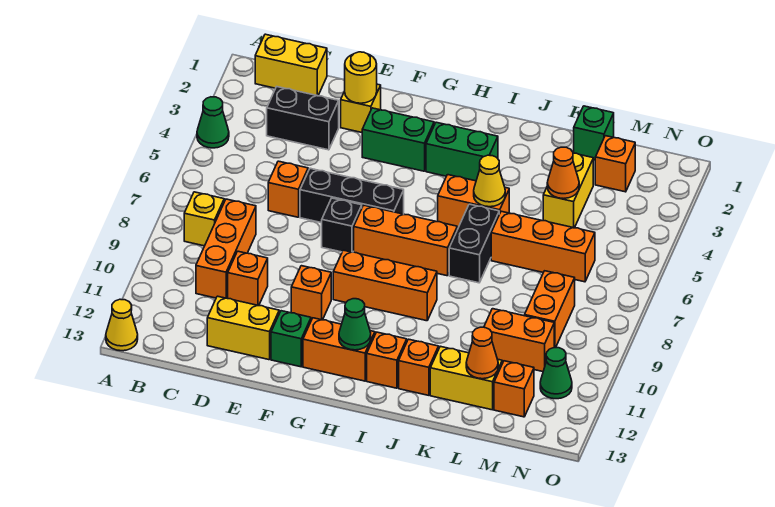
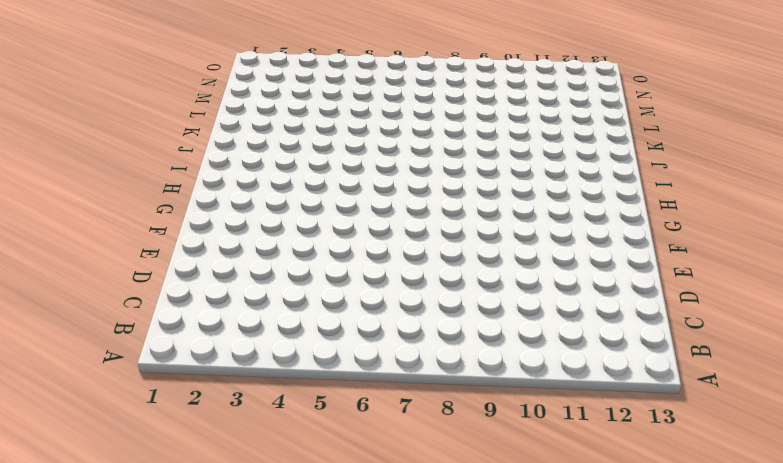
none -> green 1x1 cone [197,97,229,148]
none -> yellow 1x1 cone [106,299,138,351]
none -> yellow 1x2 brick [255,34,327,96]
none -> yellow 1x1 brick [184,192,224,246]

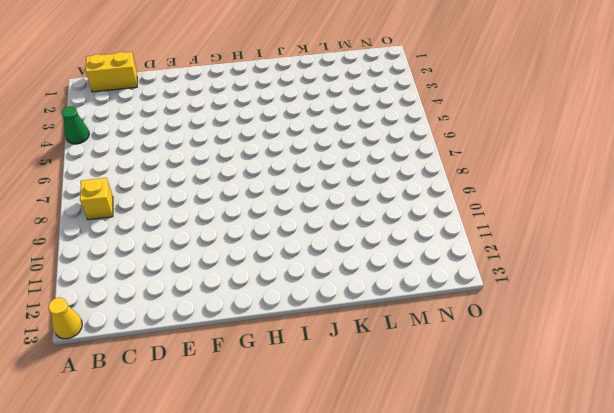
none -> black 1x2 brick [267,87,339,150]
none -> orange 1x3 brick [196,199,256,298]
none -> orange 1x1 brick [268,161,308,217]
none -> orange 1x1 brick [228,251,268,306]

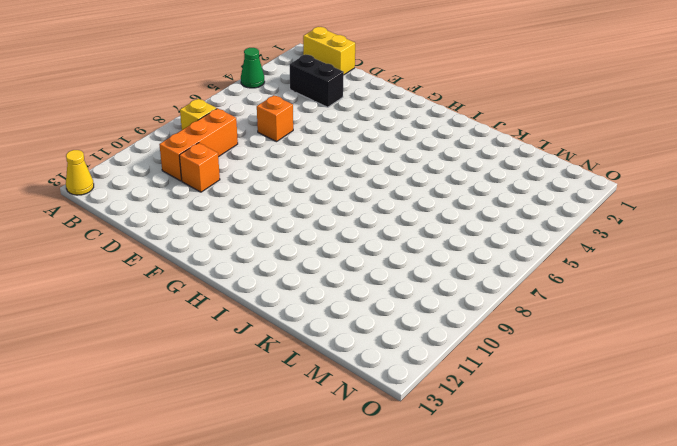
none -> yellow 1x2 brick [207,296,279,360]
none -> yellow 1x1 brick [341,84,381,132]
none -> black 1x3 brick [300,168,404,223]
none -> green 1x2 brick [362,108,434,171]

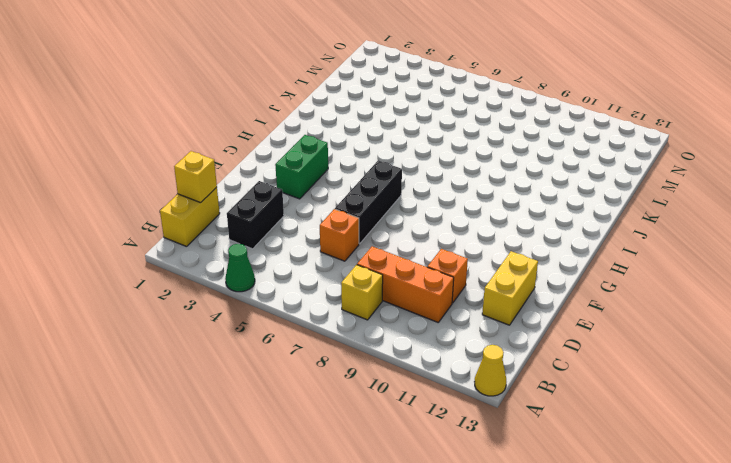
yellow 1x1 brick [174,151,217,203] -> yellow 1x1 brick moved to [341,84,381,132]
none -> black 1x1 brick [322,198,362,252]
none -> orange 1x1 brick [291,266,331,320]
none -> green 1x1 brick [271,311,311,367]
none -> orange 1x3 brick [354,205,457,276]

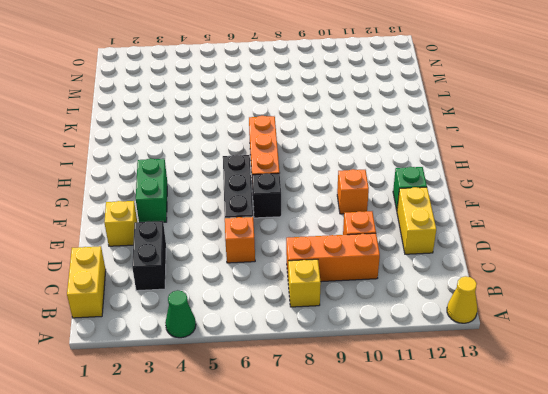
none -> orange 1x3 brick [333,250,437,321]
none -> orange 1x2 brick [303,318,375,381]
none -> green 1x2 brick [426,122,498,181]
none -> orange 1x2 brick [438,175,509,228]

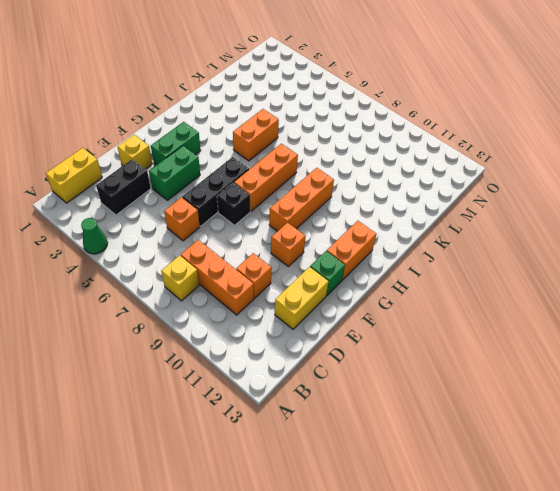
green 1x2 brick [149,146,200,200] -> green 1x2 brick moved to [426,122,498,181]
none -> yellow 1x1 cone [106,299,138,351]
none -> orange 1x1 brick [367,332,407,388]
none -> black 1x2 brick [449,204,499,283]
none -> orange 1x1 brick [399,339,439,395]

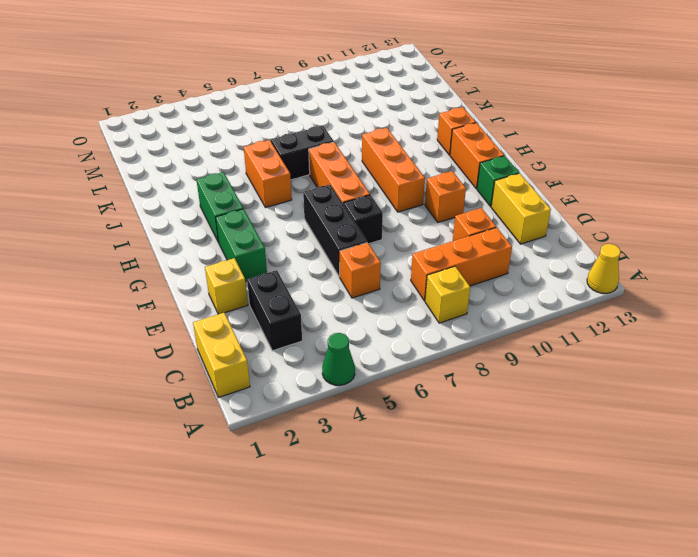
none -> orange 1x1 brick [399,339,439,395]
none -> orange 1x3 brick [491,211,595,282]
none -> yellow 1x2 brick [430,346,502,410]
none -> green 1x1 brick [574,106,614,160]

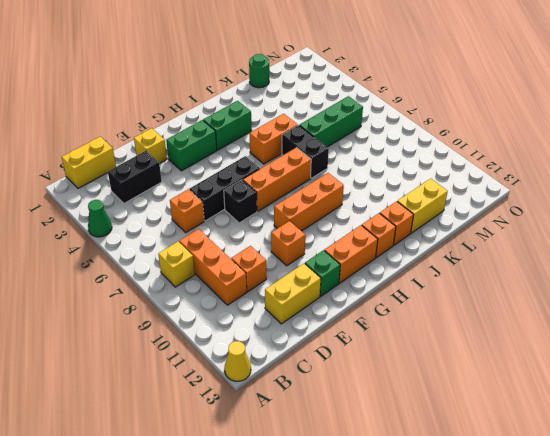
green 1x3 brick [299,96,363,147] -> orange 1x3 brick [491,211,595,282]
green 1x1 round brick [249,54,269,88] -> green 1x1 brick [574,106,614,160]
none -> yellow 1x2 brick [543,153,593,228]
none -> orange 1x2 brick [484,309,554,372]
none -> orange 1x1 brick [595,136,635,192]
none -> orange 1x2 brick [525,271,575,348]

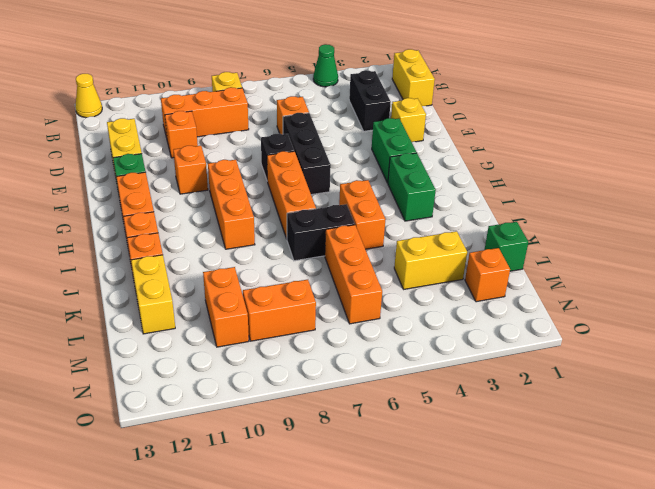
none -> orange 1x1 brick [494,361,534,417]
none -> green 1x1 cone [540,348,572,399]
none -> yellow 1x1 round brick [345,52,377,103]
none -> green 1x1 cone [339,299,371,350]

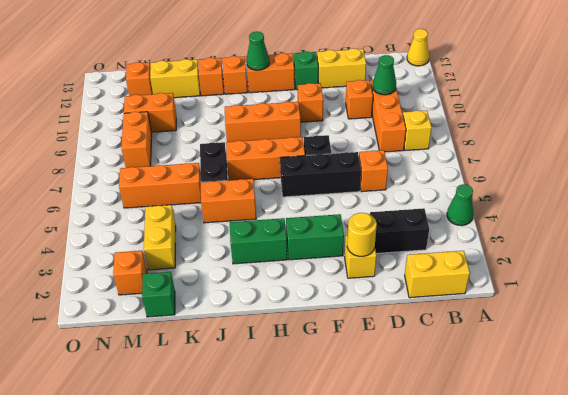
green 1x1 cone [373,55,396,95] -> green 1x1 cone moved to [540,348,572,399]
none -> yellow 1x1 cone [474,155,505,207]
none -> orange 1x1 cone [547,147,579,198]
none -> orange 1x1 cone [466,327,498,379]

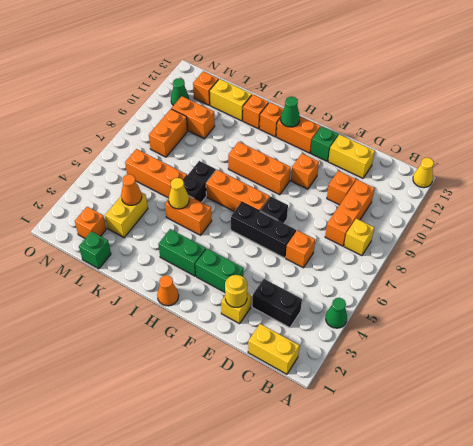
orange 1x1 cone [157,275,179,306] -> orange 1x1 cone moved to [466,327,498,379]

